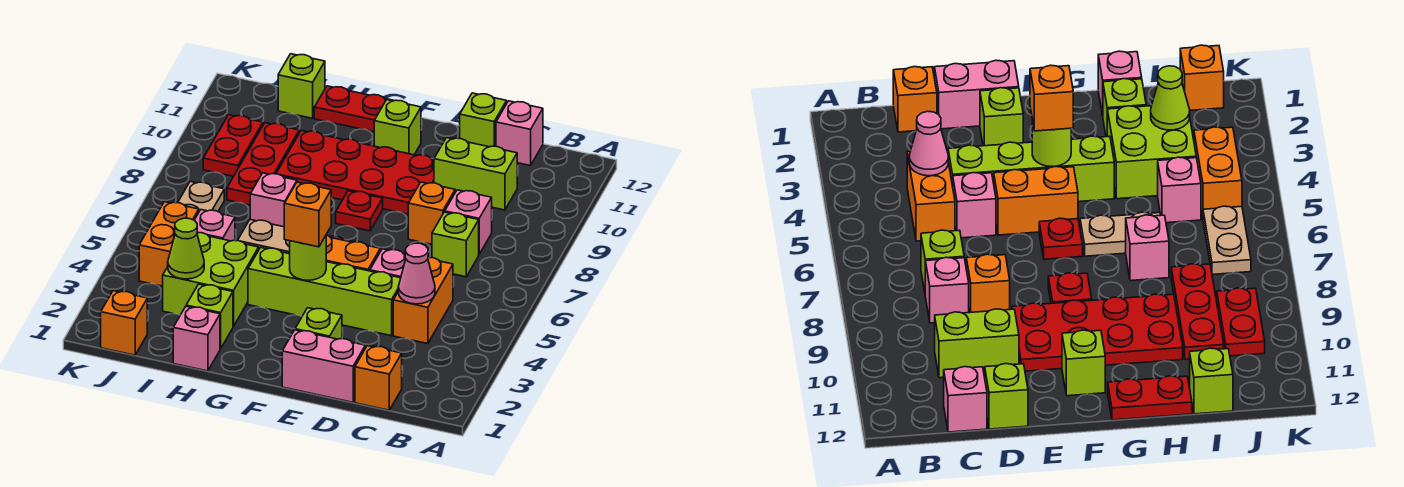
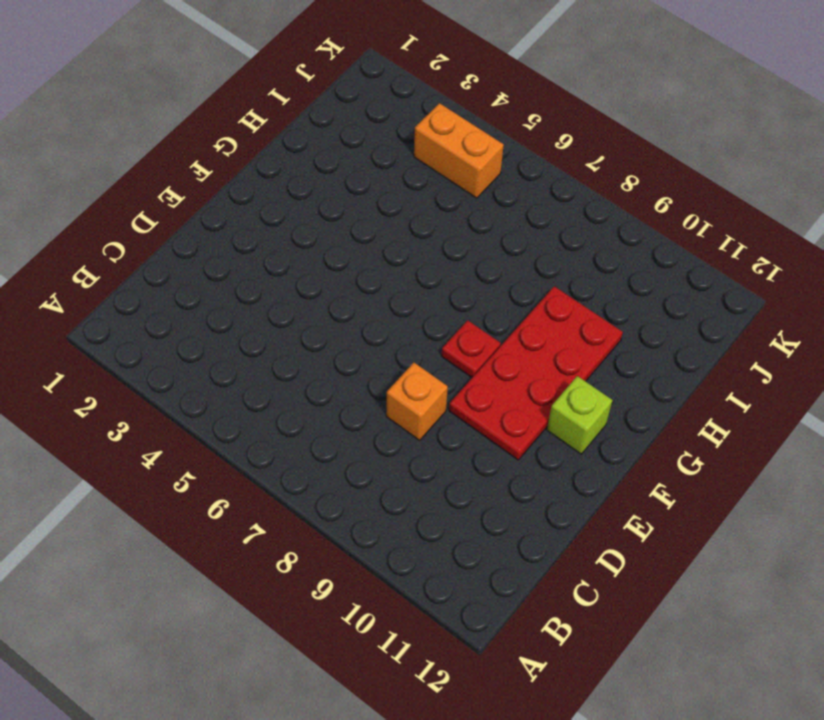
none -> orange 1x1 brick [355,346,402,410]
none -> orange 1x2 brick [393,258,453,344]
none -> lime 1x1 brick [432,212,479,277]
none -> pink 1x1 brick [445,190,492,254]

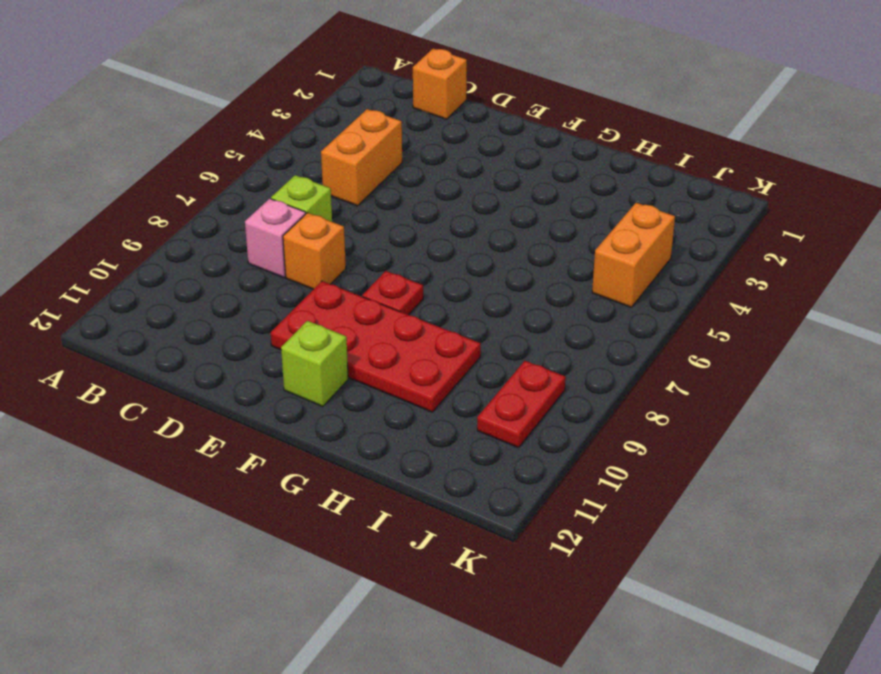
none -> lime 1x2 brick [434,138,517,210]
none -> pink 1x1 brick [496,101,543,166]
none -> pink 1x2 brick [282,330,365,402]
none -> lime 1x4 brick [248,247,401,336]

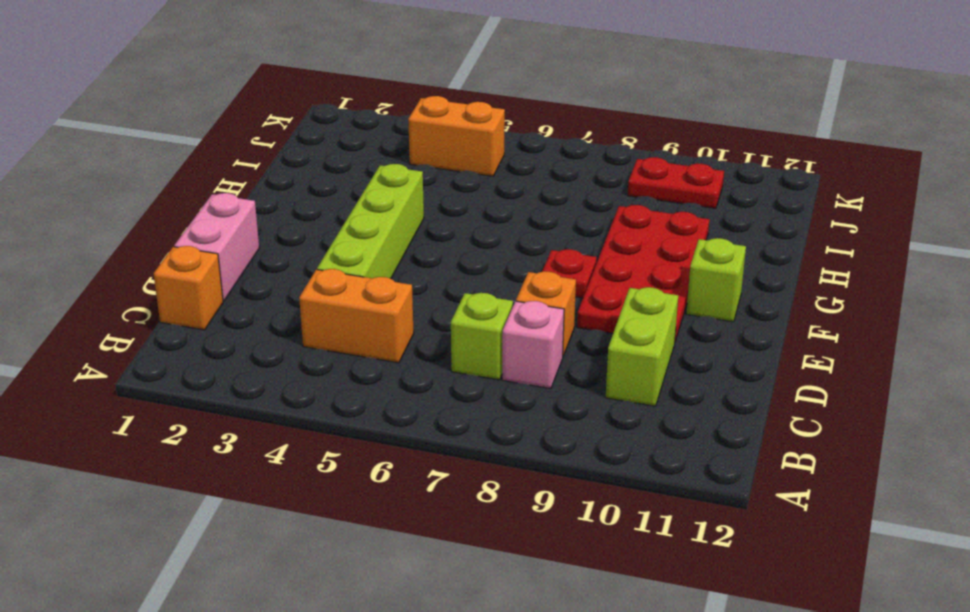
none -> pink 1x1 brick [496,101,543,166]
none -> pink 1x1 brick [370,249,406,278]
none -> lime 1x1 brick [460,93,507,147]
none -> lime 1x1 brick [295,308,342,339]

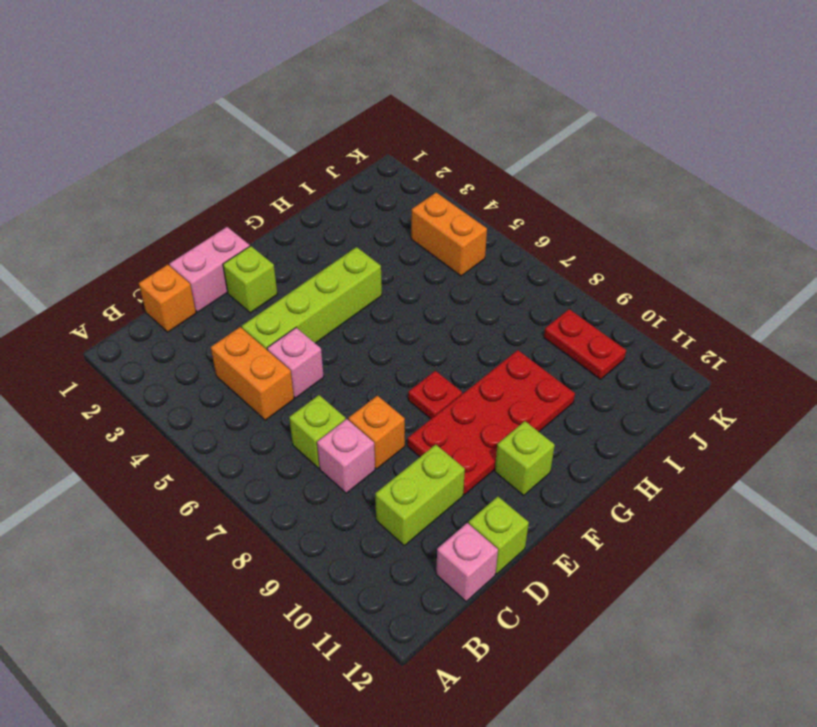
none -> orange 1x2 brick [326,235,380,271]
none -> red 1x1 plate [1039,218,1083,259]
none -> tan 1x2 plate [238,220,290,254]
none -> red 1x2 plate [314,86,394,132]

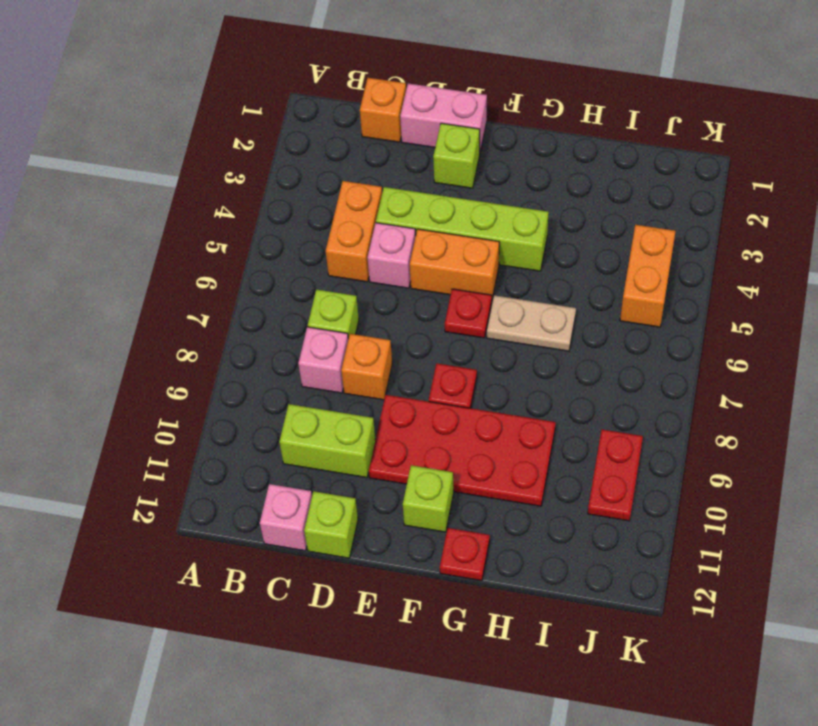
red 1x1 plate [440,528,490,581] -> red 1x2 plate [314,86,394,132]
none -> pink 1x1 brick [173,306,220,371]
none -> lime 1x1 brick [186,284,233,349]
none -> lime 2x2 brick [163,233,259,326]
none -> pink 1x1 brick [250,173,297,227]

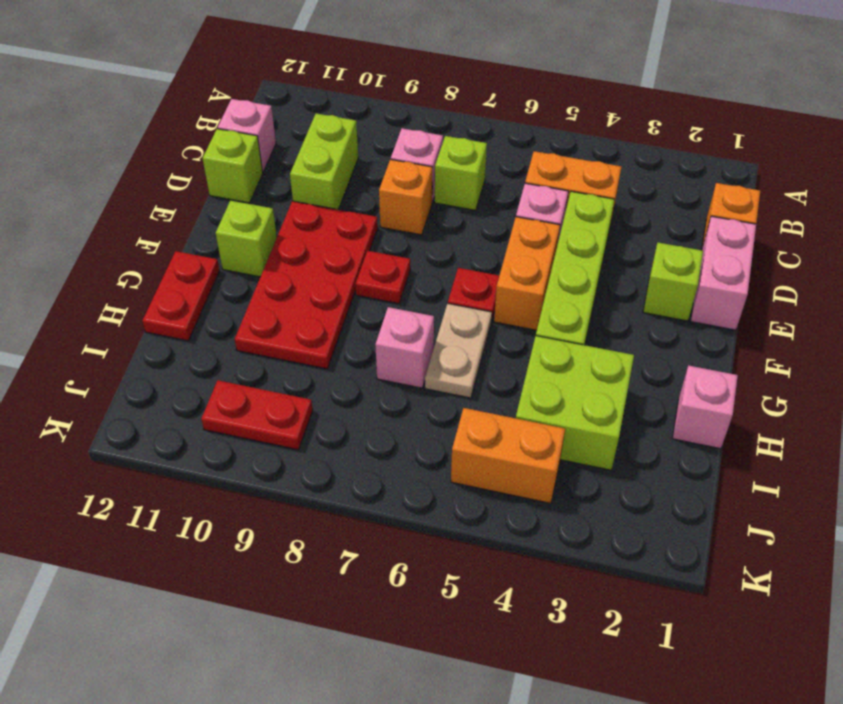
none -> lime 1x1 brick [186,284,233,349]
none -> pink 1x1 brick [194,210,235,241]
none -> red 1x3 plate [227,123,299,205]
none -> lime 1x1 brick [278,54,325,118]

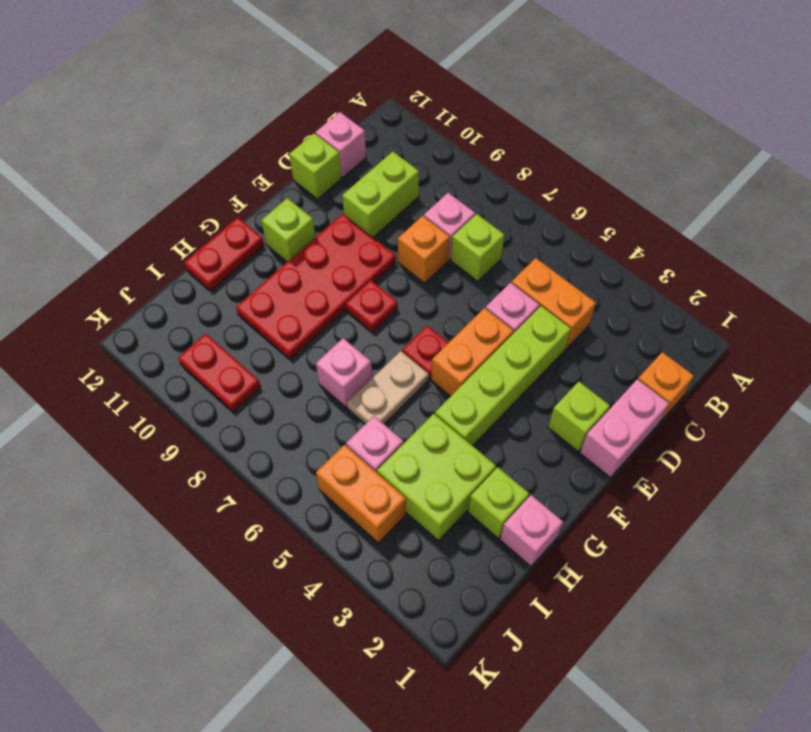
none -> red 1x3 plate [227,123,299,205]
none -> lime 1x1 brick [278,54,325,118]
none -> orange 1x1 brick [101,291,147,355]
none -> tan 1x2 plate [178,182,224,211]

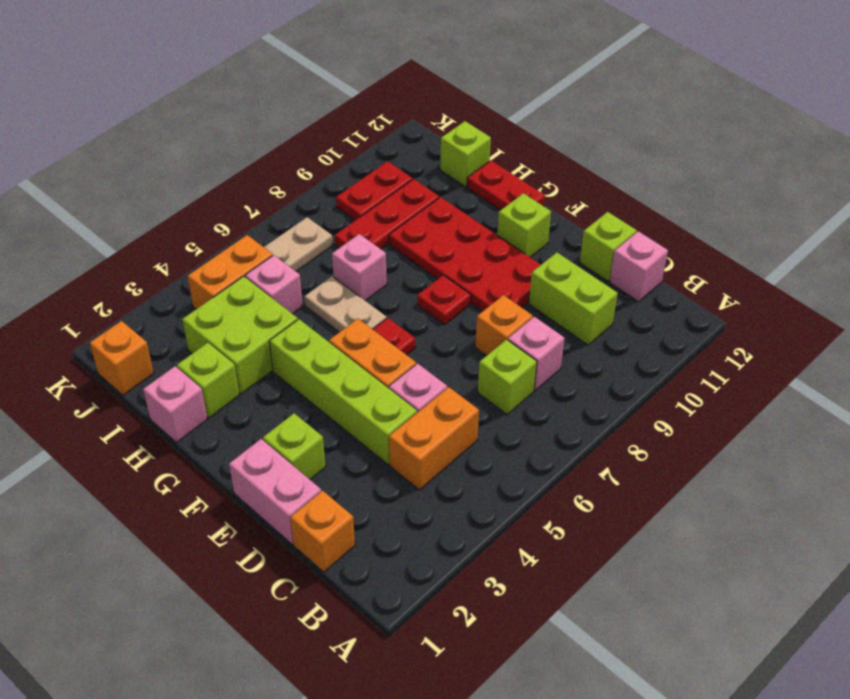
none -> pink 1x1 cone [398,243,435,304]
none -> lime 1x1 round brick [290,236,326,280]
none -> lime 1x1 cone [168,218,204,279]
none -> orange 1x1 brick [284,182,331,247]

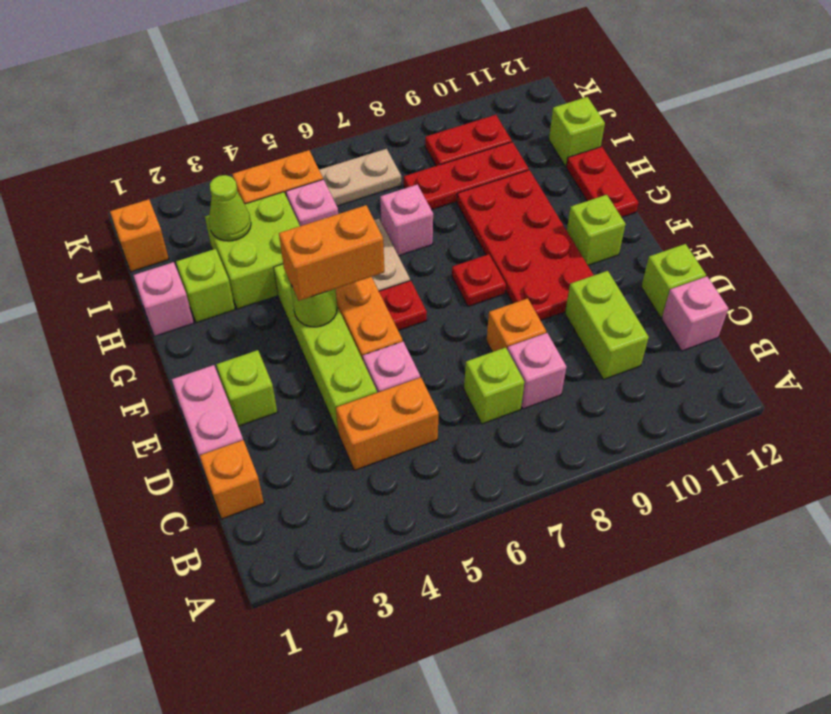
orange 1x2 brick [279,205,384,301] -> orange 1x1 brick [284,182,331,247]
none -> pink 1x1 cone [398,243,435,304]

